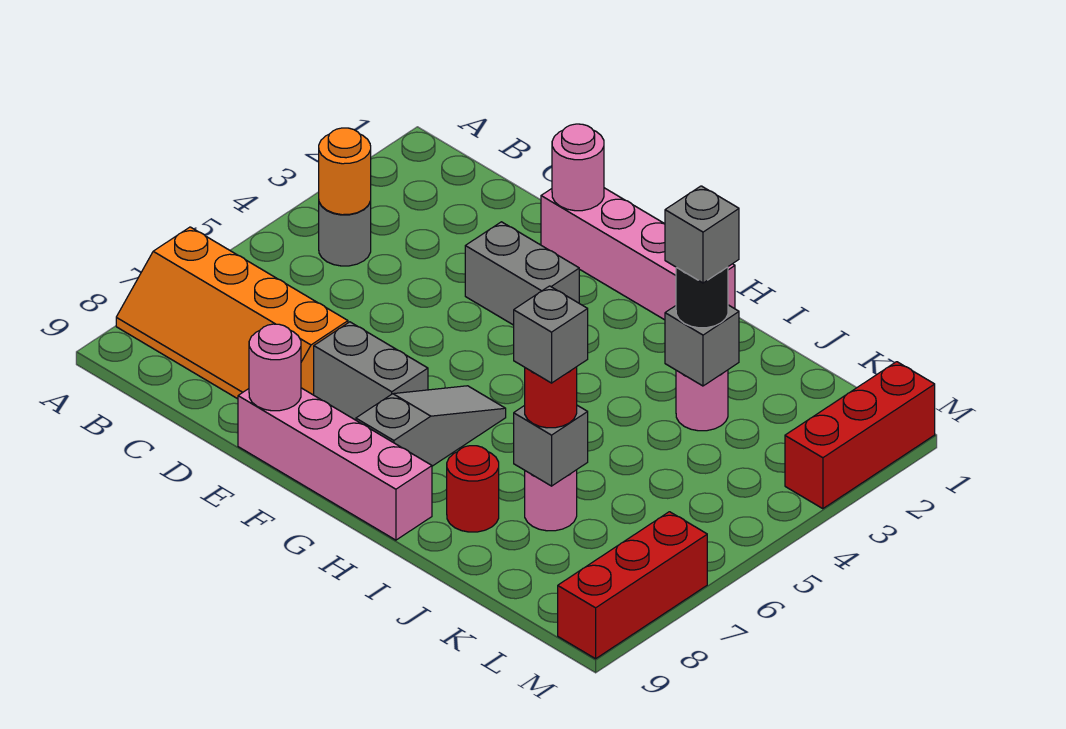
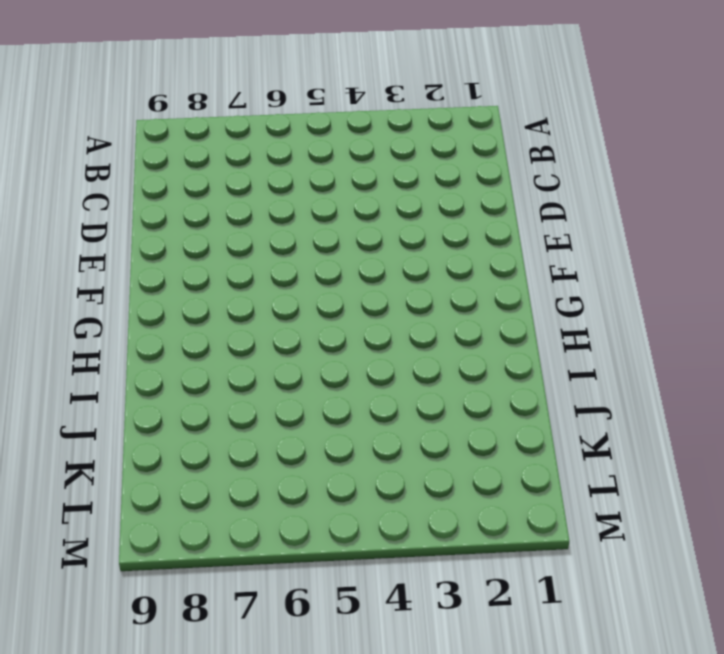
none -> orange 2x4 slope [116,227,348,399]
none -> grey 1x1 round brick [319,202,371,266]
none -> pink 1x4 brick [541,188,735,320]

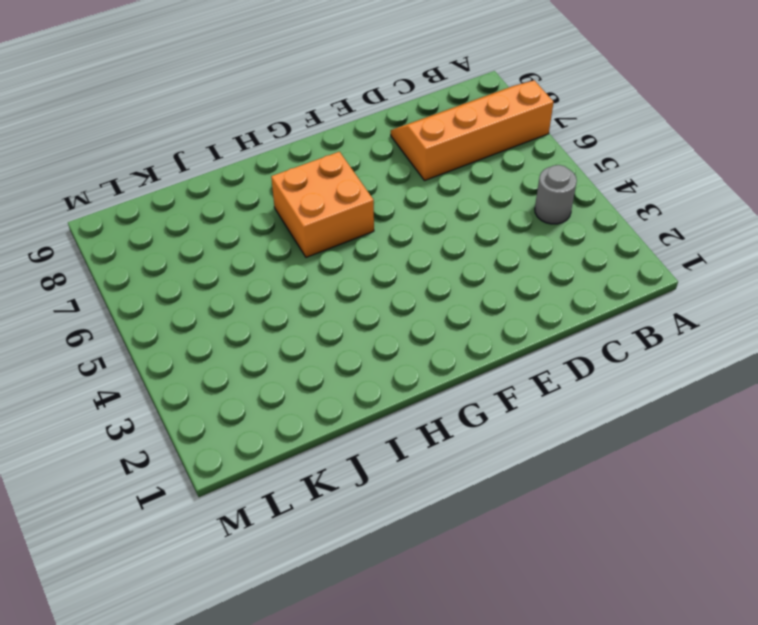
orange 2x2 brick [271,152,374,257] -> grey 1x3 slope [356,386,506,466]
none -> pink 1x4 brick [541,188,735,320]
none -> grey 1x2 brick [465,222,579,325]
none -> grey 1x2 brick [314,322,428,420]

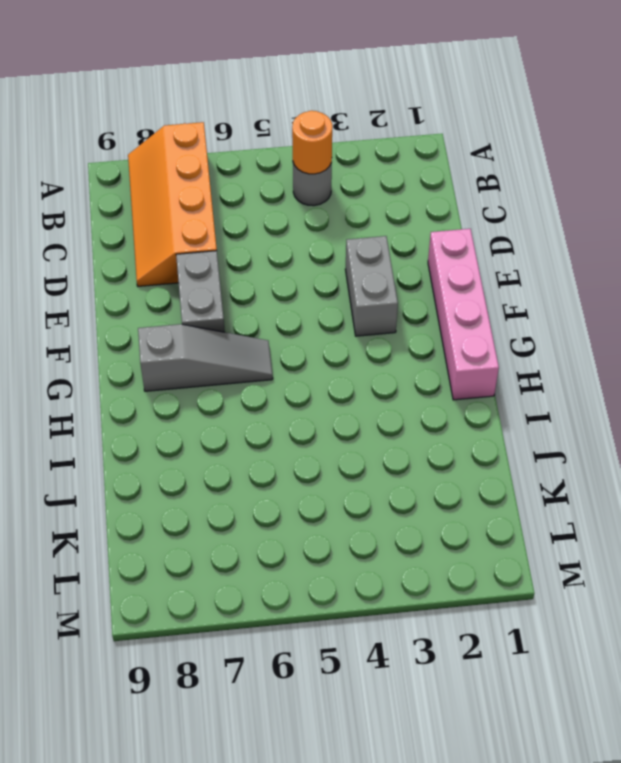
none -> pink 1x4 brick [238,388,432,540]
none -> red 1x1 round brick [447,446,499,532]
none -> pink 1x1 round brick [676,370,728,431]

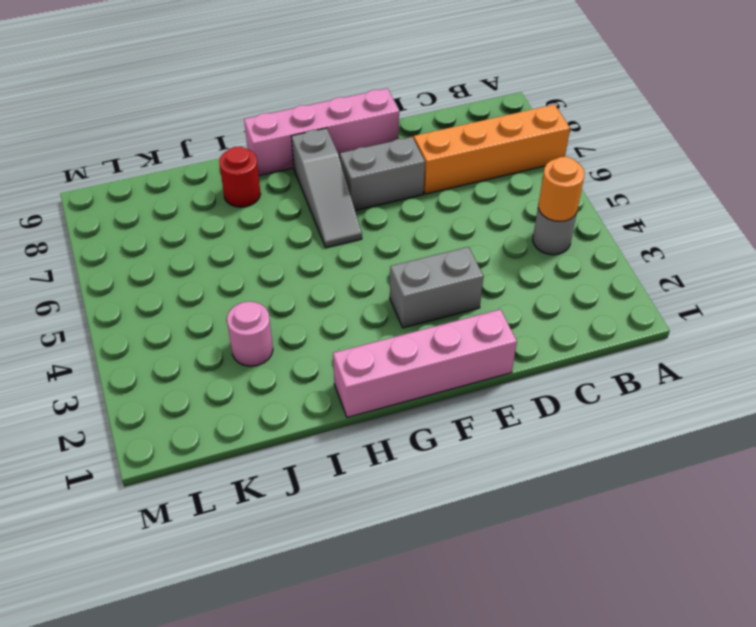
none -> pink 1x1 round brick [525,470,577,531]
none -> red 1x3 brick [785,362,935,509]
none -> red 1x3 brick [558,512,707,659]

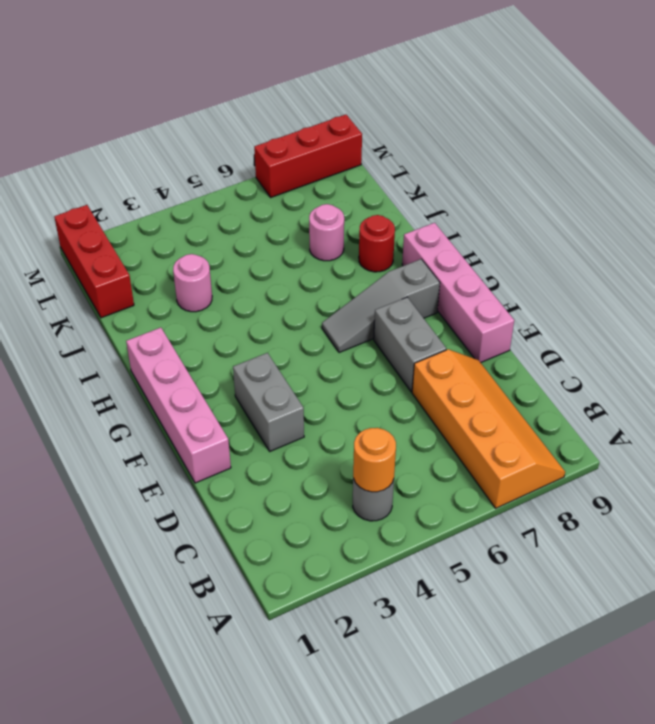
red 1x3 brick [54,205,134,318] -> red 1x3 brick turned to [785,362,935,509]
none -> pink 1x1 round brick [552,124,604,211]
none -> pink 1x1 round brick [249,324,301,411]
none -> grey 1x1 brick [665,305,739,386]

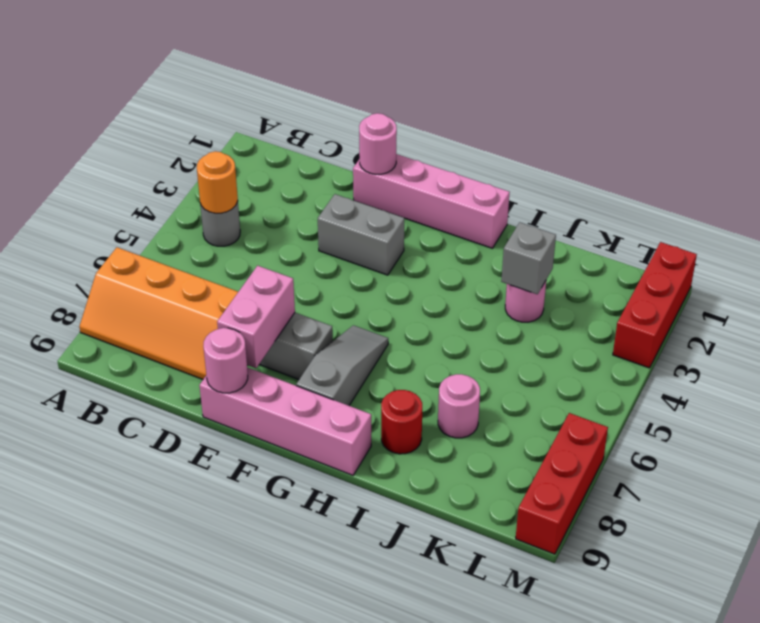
pink 1x2 brick [217,266,295,368] -> none
none -> grey 1x1 brick [514,405,588,486]
none -> black 1x1 round brick [676,267,728,328]
none -> red 1x1 round brick [525,367,577,428]

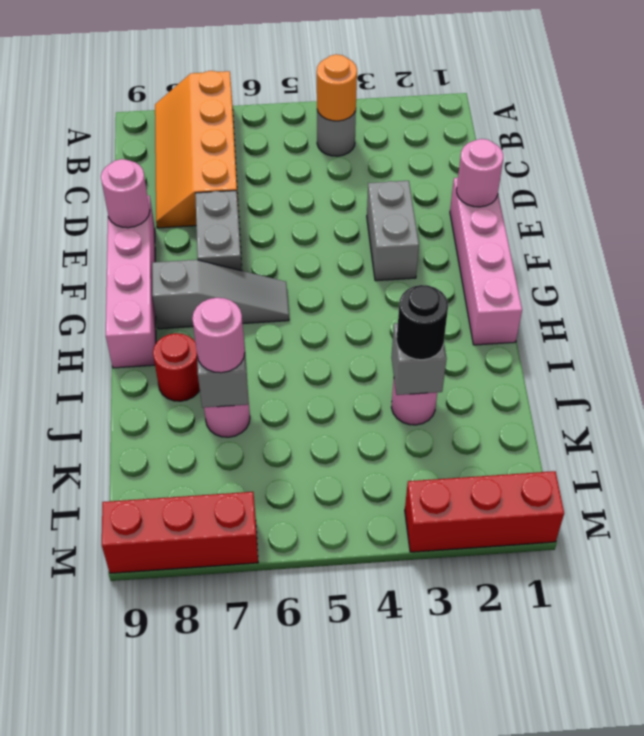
pink 1x1 round brick [192,298,245,373] -> red 1x1 round brick [525,367,577,428]
none -> grey 1x1 brick [665,186,739,283]
none -> grey 1x1 brick [514,286,588,383]

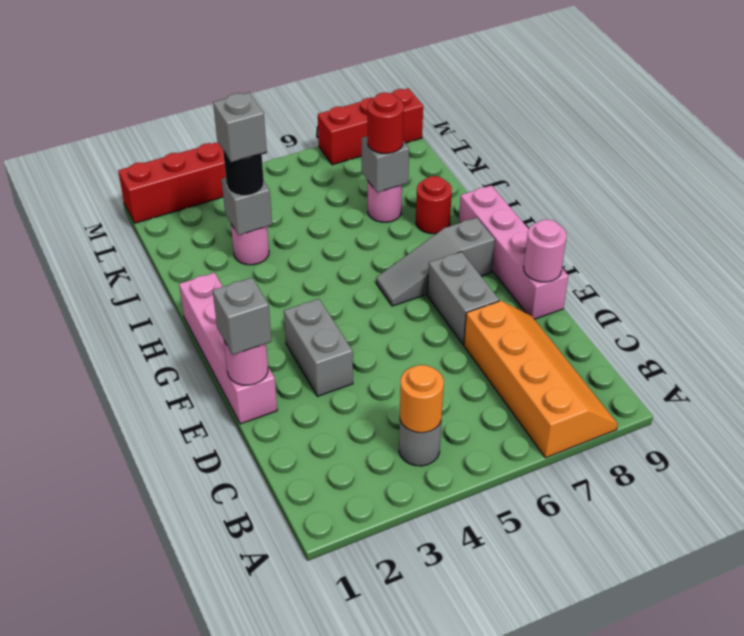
grey 1x1 brick [213,278,272,355] -> grey 1x1 brick moved to [514,286,588,383]

